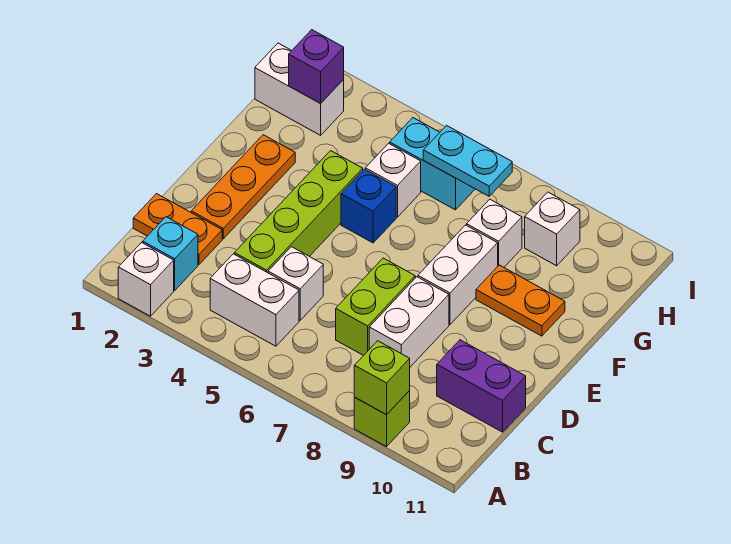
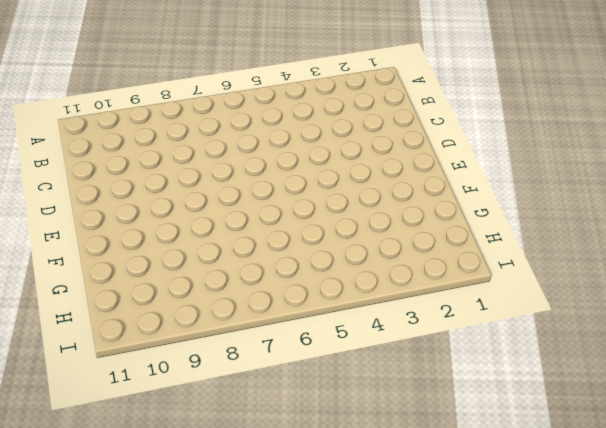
none -> white 1x1 brick [118,243,174,316]
none -> lime 1x1 brick [354,391,410,447]
none -> cyan 1x1 brick [143,217,198,290]

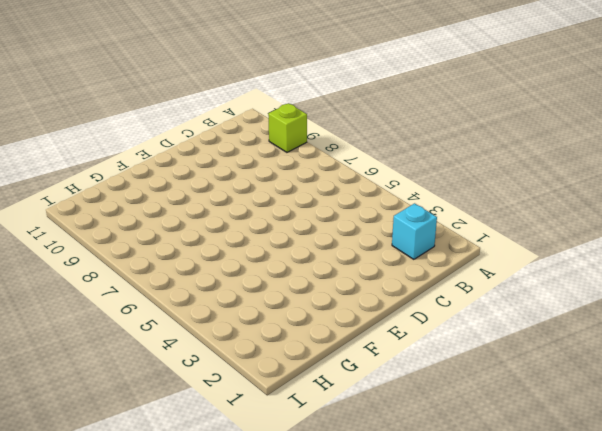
none -> white 1x1 brick [118,243,174,316]
none -> white 1x2 brick [210,254,299,346]
none -> orange 1x2 plate [133,194,222,264]

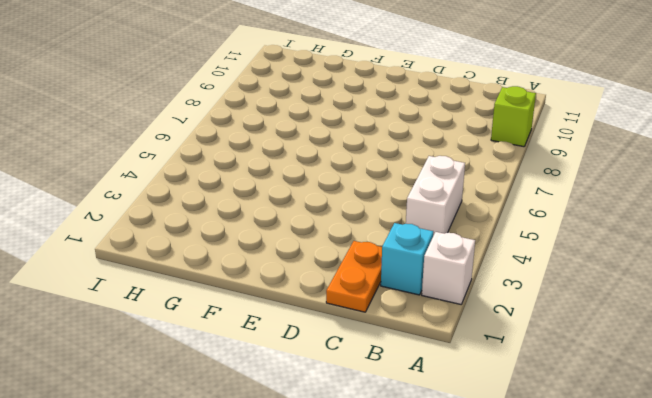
none -> lime 1x4 brick [234,151,363,273]
none -> white 1x1 brick [268,247,323,320]
none -> lime 1x2 brick [336,258,415,356]

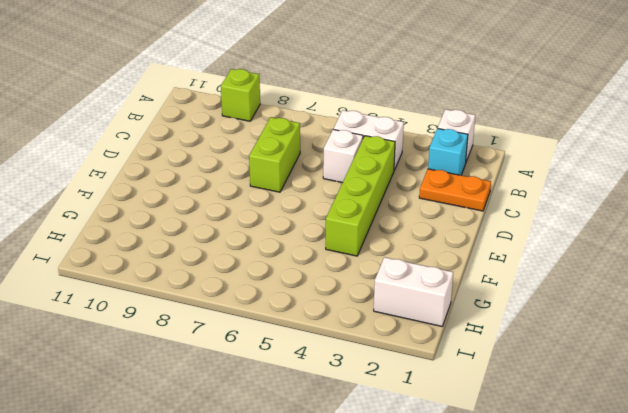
none -> white 1x2 brick [369,277,449,367]
none -> purple 1x2 brick [437,340,526,432]
none -> orange 1x3 plate [191,135,295,239]

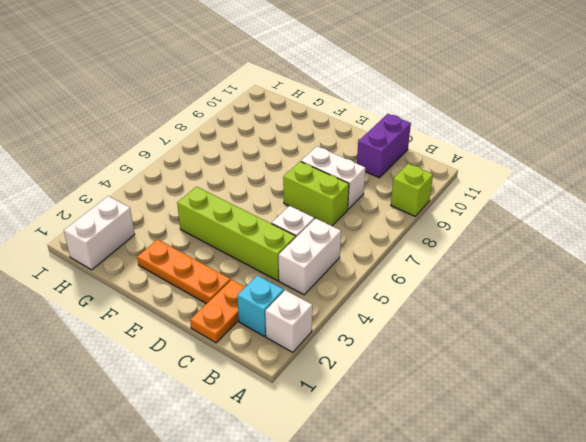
none -> white 1x2 brick [418,225,498,325]
none -> blue 1x1 brick [341,169,396,243]
none -> orange 1x2 plate [476,265,565,336]

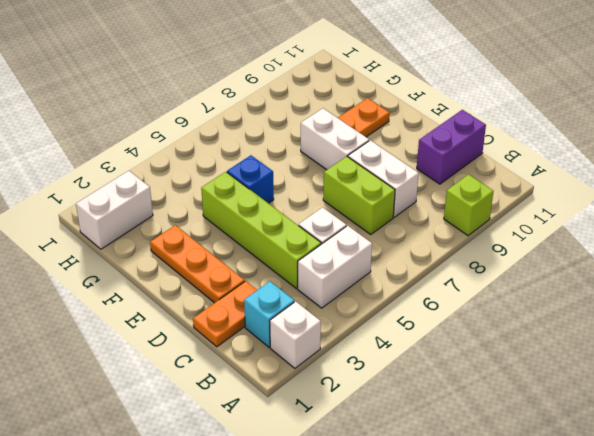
none -> white 1x1 brick [365,143,421,217]
none -> white 1x1 brick [467,199,522,267]
none -> cyan 1x2 brick [390,118,475,210]

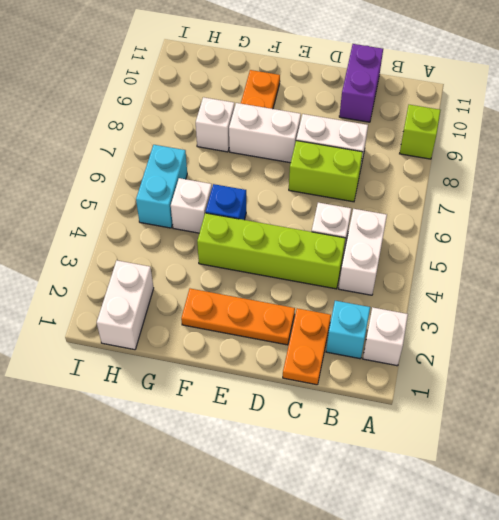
none -> white 1x1 brick [525,192,580,266]
none -> lime 1x1 brick [354,341,410,415]
none -> purple 1x1 brick [289,30,344,103]

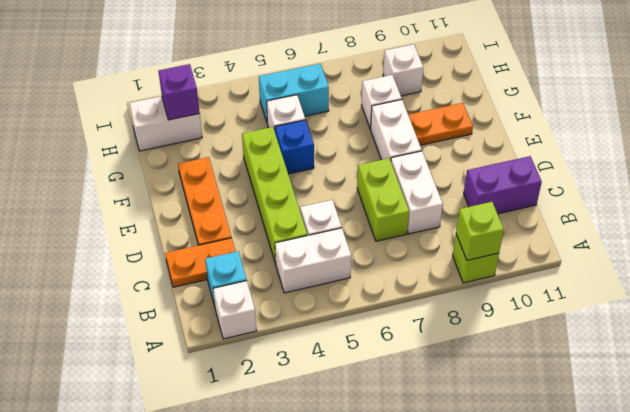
none -> cyan 1x2 plate [423,125,512,196]

